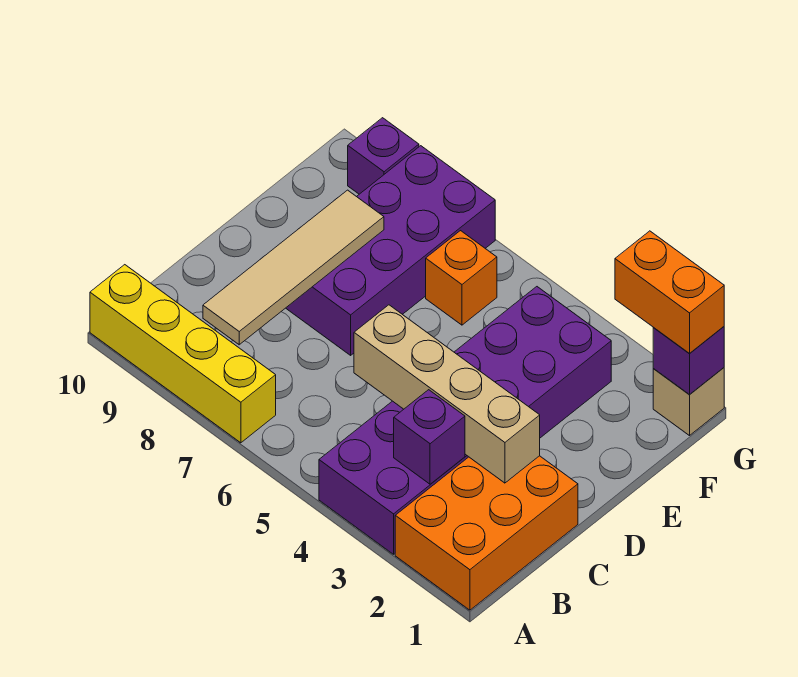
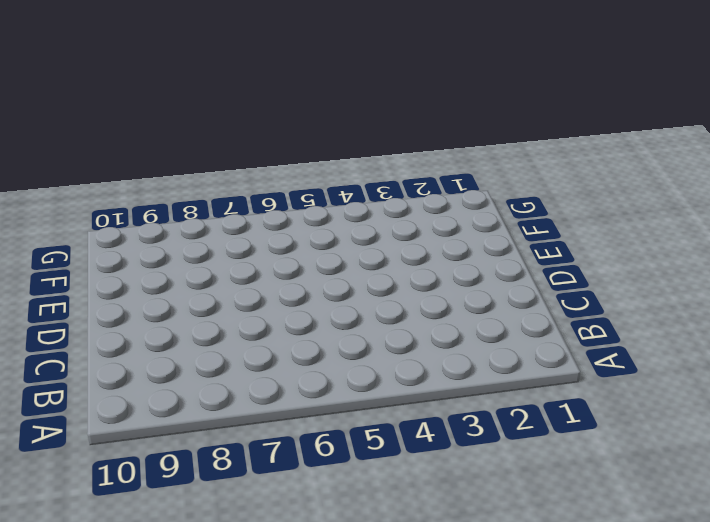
none -> orange 2x3 brick [395,456,578,610]
none -> purple 2x6 brick [319,287,611,554]
none -> yellow 1x4 brick [90,265,276,443]

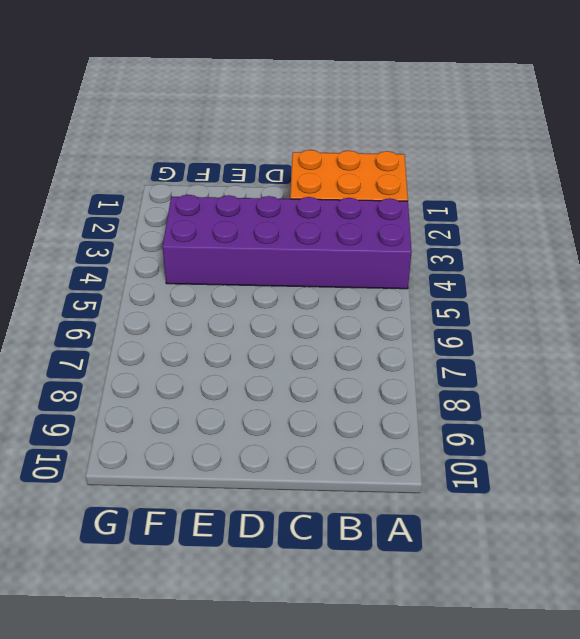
none -> yellow 1x4 brick [90,265,276,443]
none -> purple 2x4 brick [286,146,495,355]
none -> orange 1x1 brick [426,231,497,325]

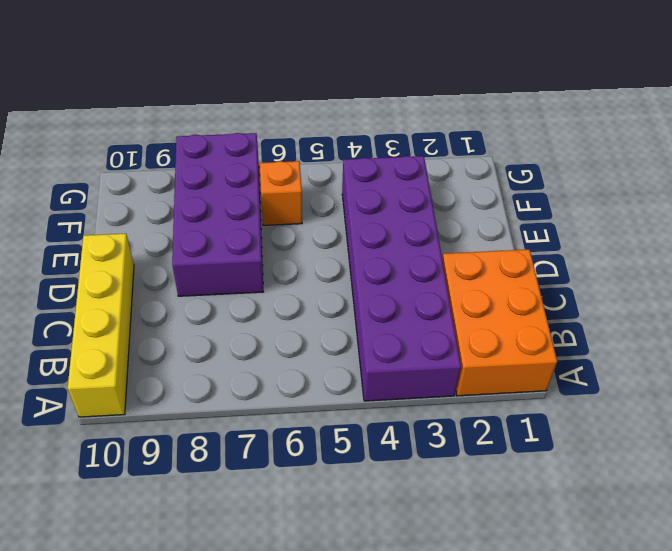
yellow 1x4 brick [68,234,134,417] -> yellow 1x4 brick turned to [90,265,276,443]
none -> tan 1x1 brick [653,368,724,436]
none -> purple 1x1 brick [348,118,419,194]
none -> purple 1x1 brick [394,390,465,484]

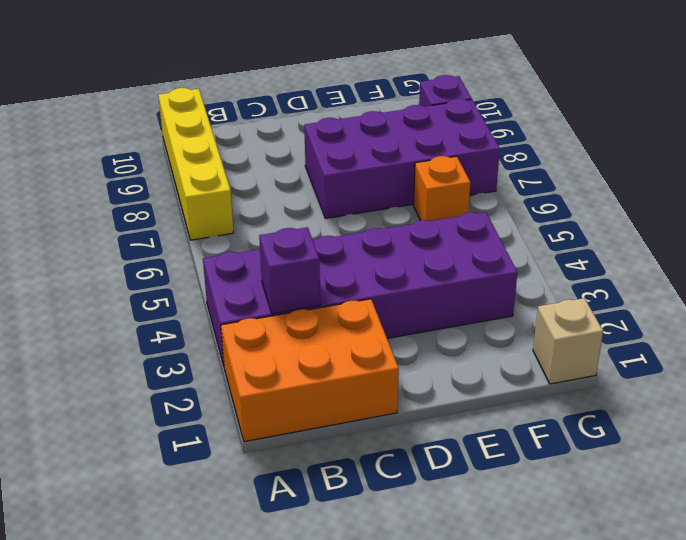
none -> tan 1x4 tile [203,190,384,345]
none -> tan 1x4 brick [354,305,540,483]
none -> purple 1x1 brick [653,327,724,394]

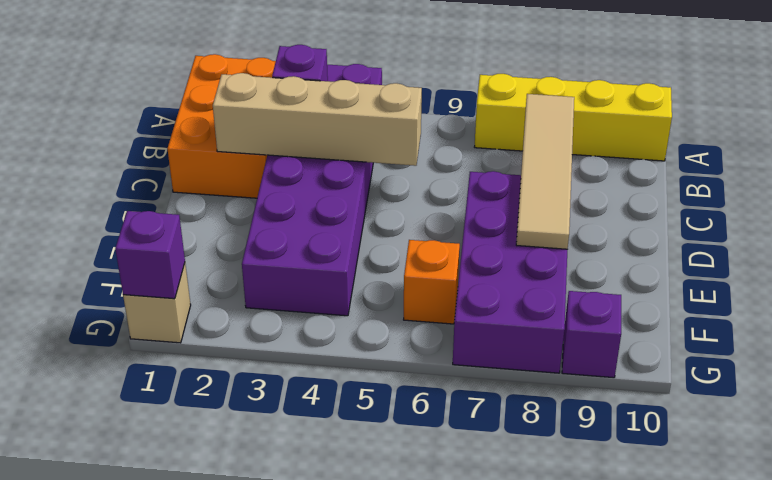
none -> orange 1x2 brick [615,231,724,354]

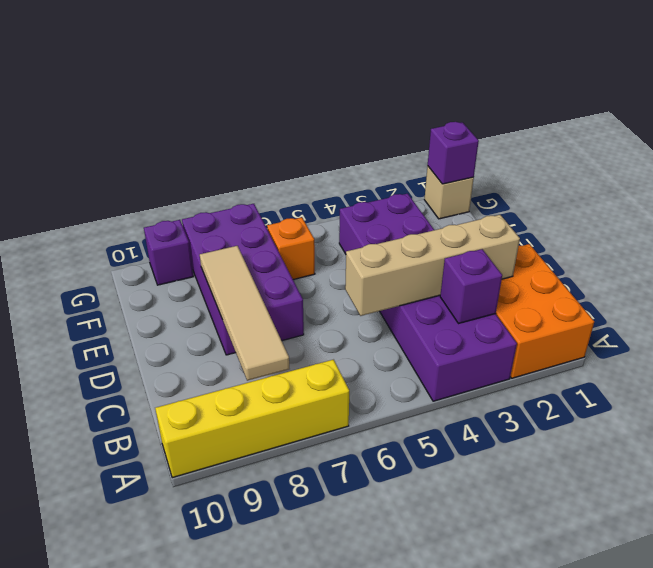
none -> orange 1x2 brick [615,231,724,354]

